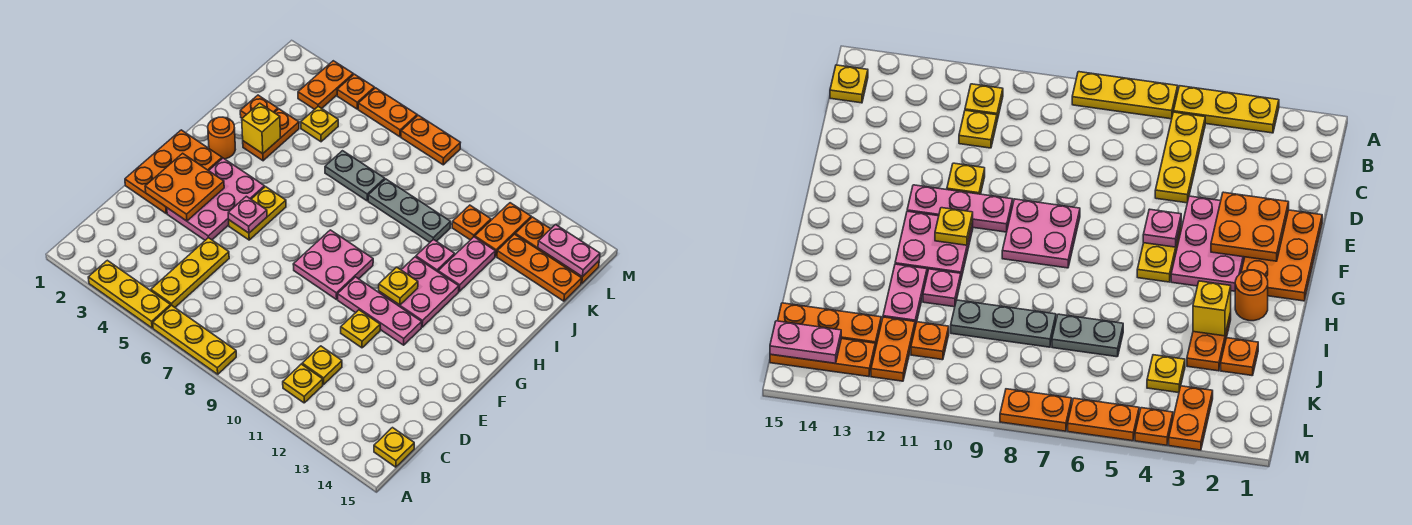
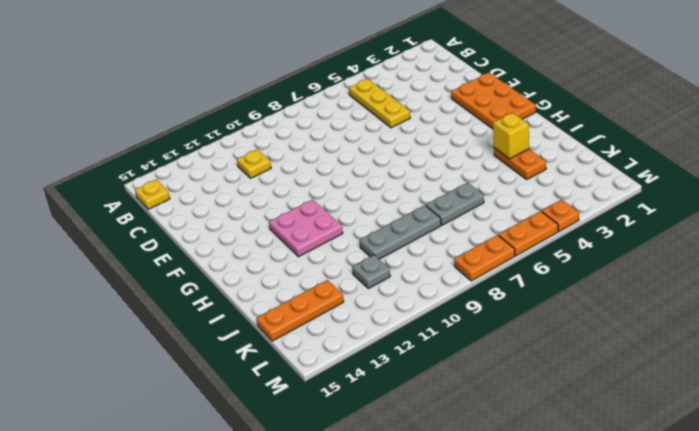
grey 1x1 plate [352,255,390,289] -> orange 1x1 plate [452,205,491,240]
none -> yellow 1x3 plate [88,260,171,328]
none -> yellow 1x3 plate [153,305,236,374]
none -> yellow 1x1 plate [283,364,323,403]
none -> pink 2x3 plate [167,158,264,240]

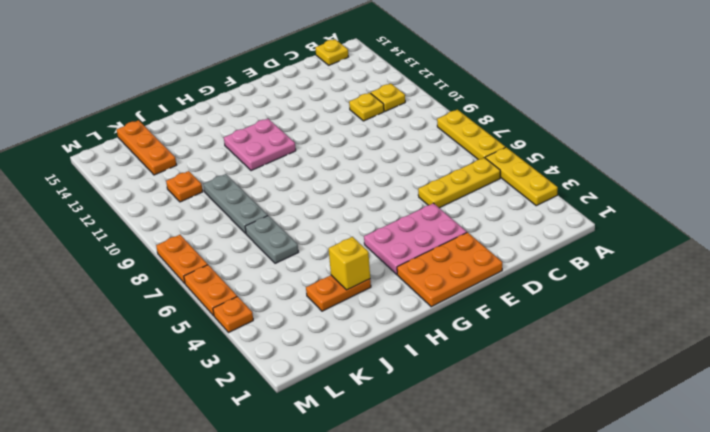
none -> yellow 1x1 plate [341,310,380,348]
none -> yellow 1x2 plate [229,187,286,240]
none -> pink 2x2 plate [293,230,373,300]
none -> pink 1x3 plate [338,277,422,345]

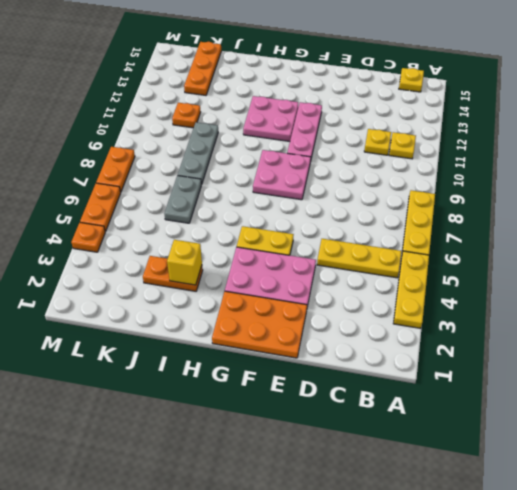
none -> yellow 1x1 plate [341,310,380,348]
none -> orange 1x1 round brick [208,117,235,159]
none -> pink 1x1 plate [416,239,455,272]
none -> pink 1x2 plate [438,237,495,291]

